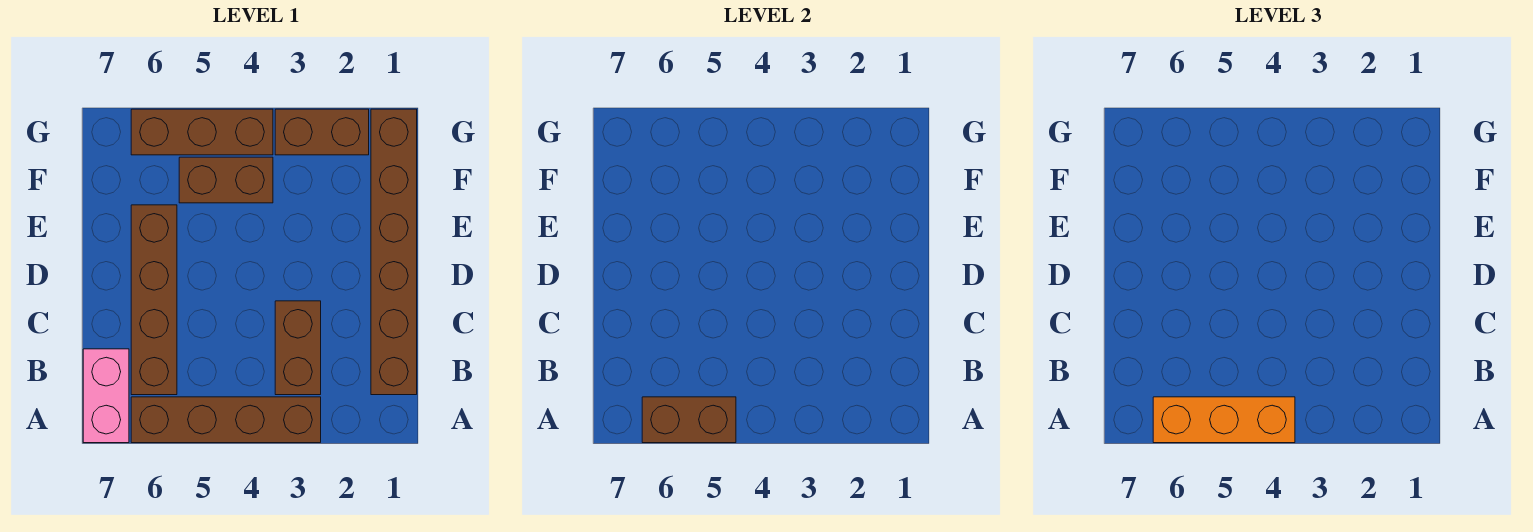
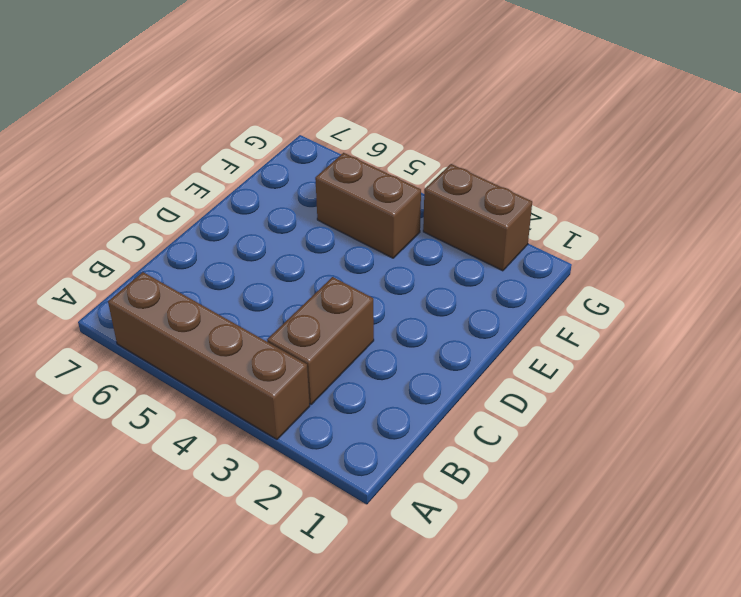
none -> pink 1x2 brick [83,349,129,443]
none -> brown 1x6 brick [371,109,417,395]

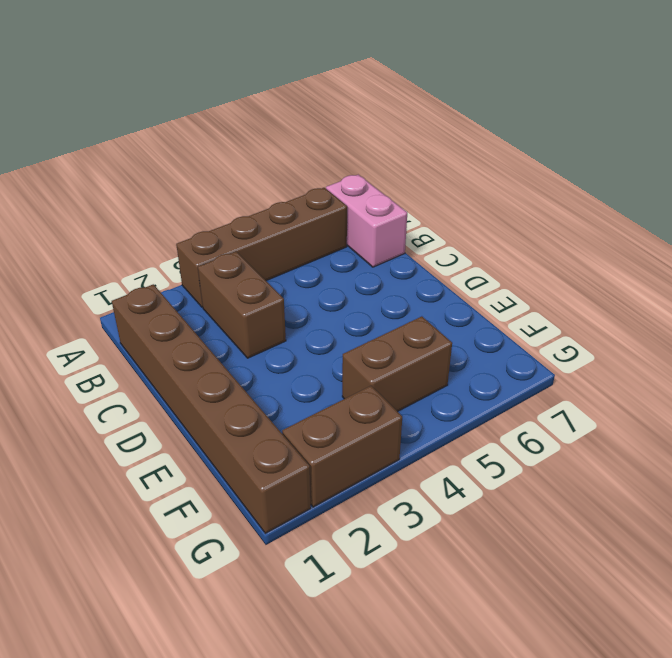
none -> brown 1x4 brick [131,205,177,395]
none -> brown 1x3 brick [131,109,273,155]

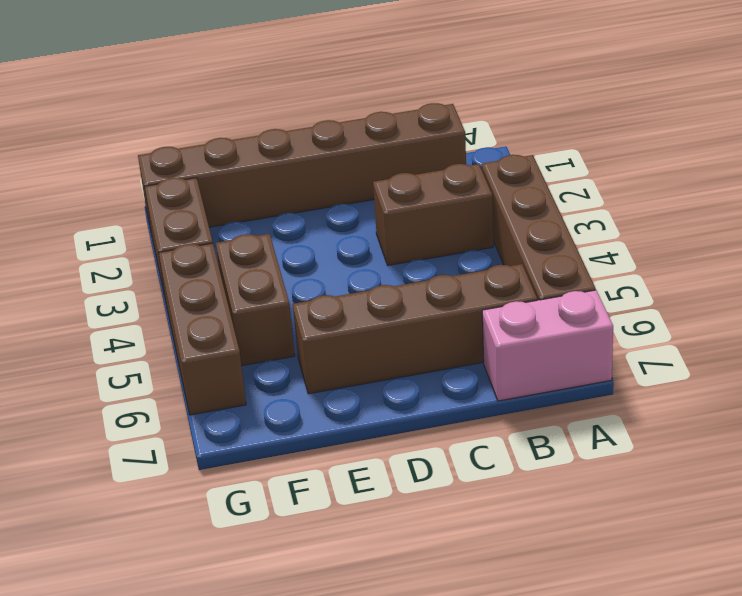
none -> brown 1x2 brick [642,397,736,443]
none -> orange 1x3 brick [1153,397,1295,443]

